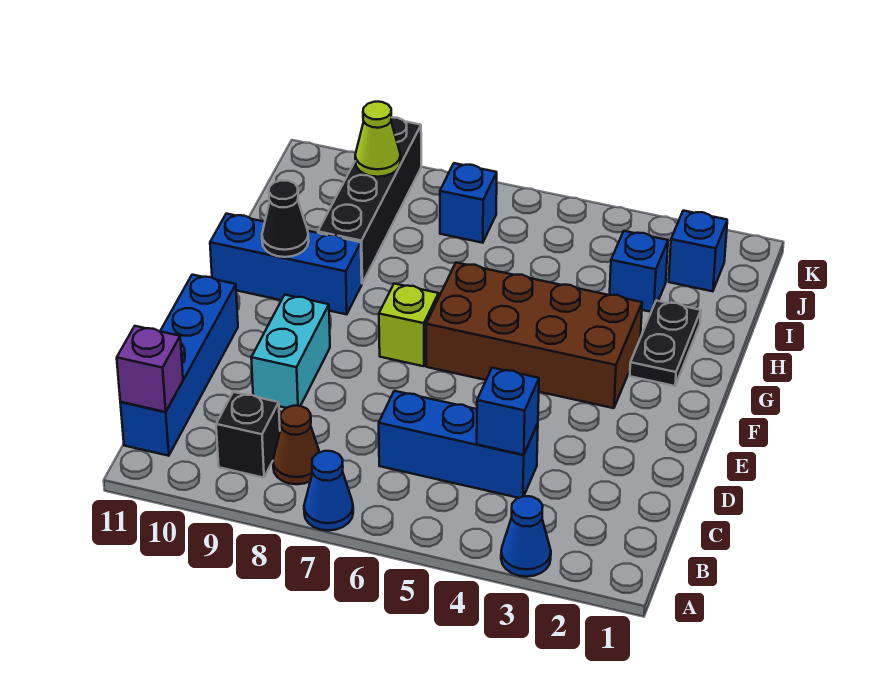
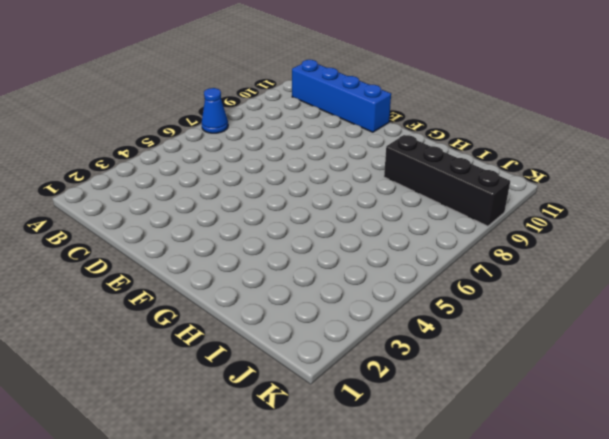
none -> blue 1x1 cone [501,496,551,577]
none -> brown 1x1 cone [273,406,320,484]
none -> black 1x1 brick [216,392,280,478]

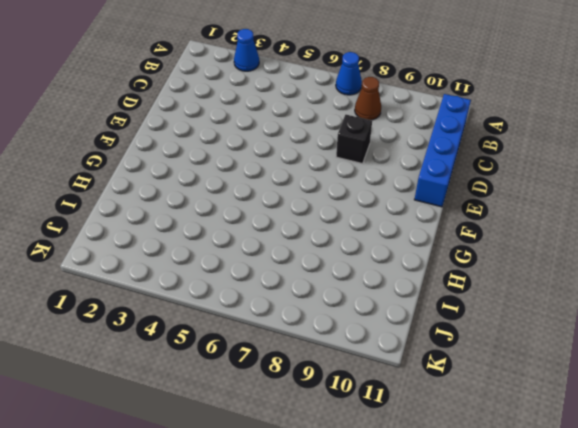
black 1x1 brick [336,115,372,164] -> black 1x1 brick moved to [216,392,280,478]
none -> blue 1x3 brick [379,391,538,498]
none -> cyan 1x2 brick [251,295,330,408]
none -> brown 2x4 brick [426,263,642,408]

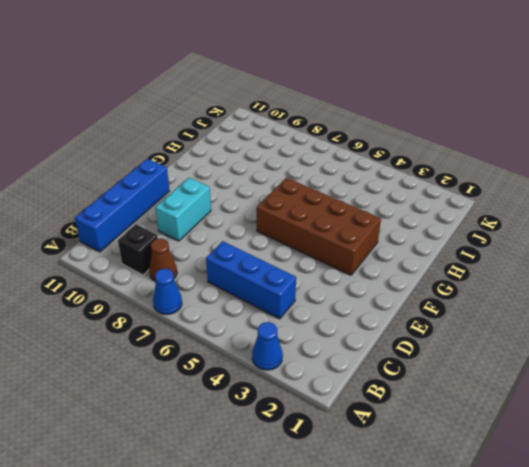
none -> lime 1x1 brick [379,284,439,366]
none -> black 1x2 plate [630,301,701,386]
none -> blue 1x3 brick [210,214,362,314]

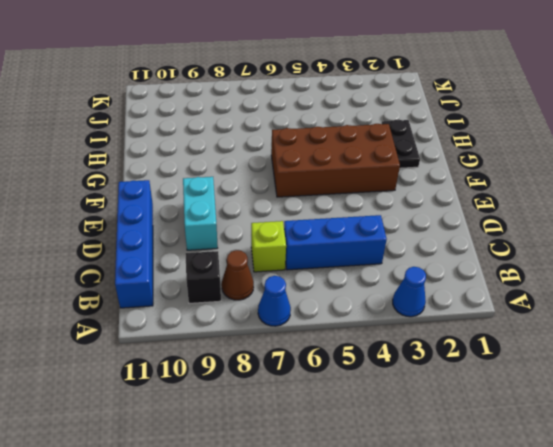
lime 1x1 brick [251,221,286,272] -> lime 1x1 brick moved to [379,284,439,366]
none -> blue 1x3 brick [210,214,362,314]
none -> black 1x4 brick [318,117,421,283]
none -> blue 1x1 brick [610,231,668,312]

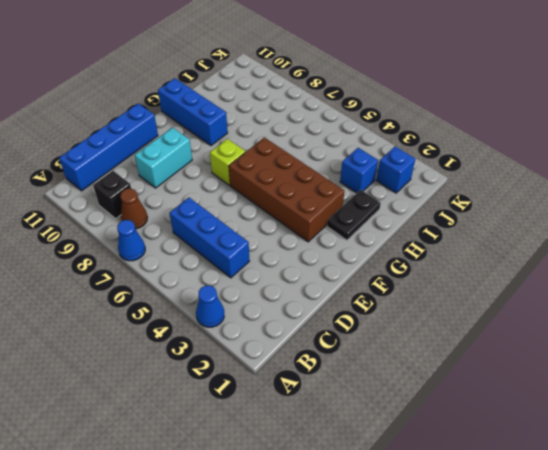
none -> black 1x4 brick [318,117,421,283]
none -> blue 1x1 brick [440,163,497,243]
none -> purple 1x1 brick [117,326,183,412]

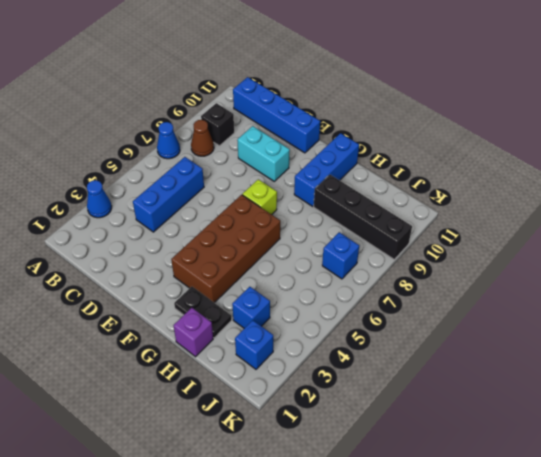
purple 1x1 brick [174,308,213,357] -> purple 1x1 brick moved to [117,326,183,412]
none -> blue 1x1 brick [477,368,539,455]
none -> black 1x1 cone [262,180,309,257]
none -> lime 1x1 cone [355,102,401,177]

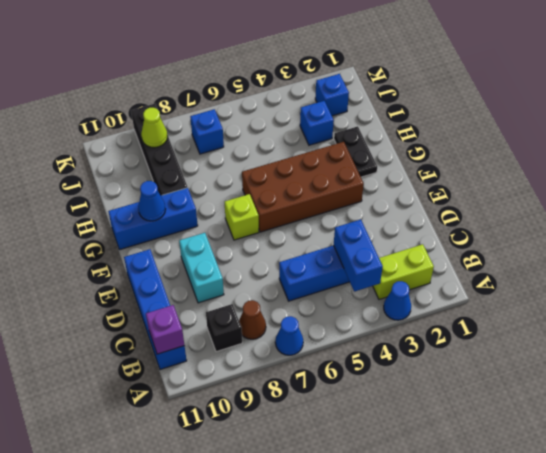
lime 1x2 brick [373,244,434,299] -> none
blue 1x2 brick [334,220,383,291] -> blue 1x1 brick [477,368,539,455]
blue 1x1 cone [138,181,166,221] -> black 1x1 cone [262,180,309,257]

